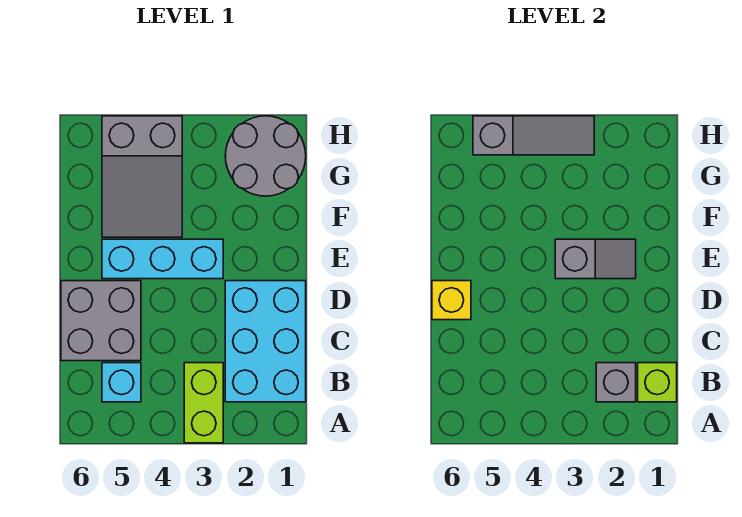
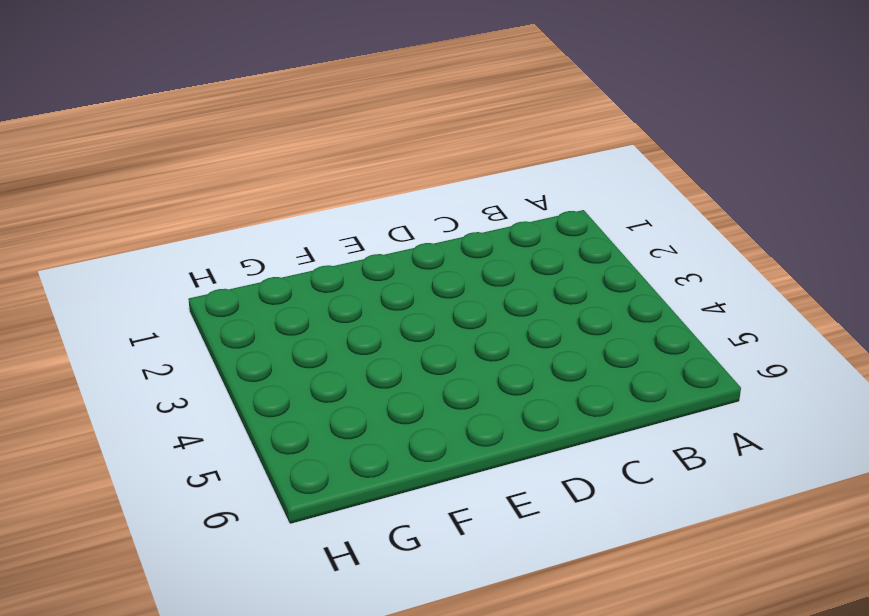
none -> lime 1x2 brick [184,363,223,443]
none -> cyan 2x3 brick [225,281,306,402]
none -> cyan 1x1 brick [102,363,141,402]

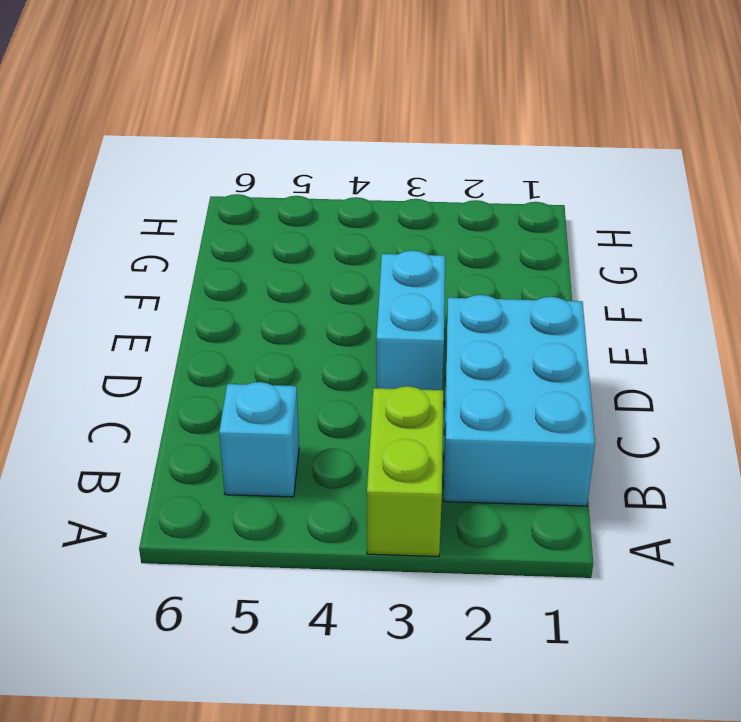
cyan 1x2 brick [376,251,445,390] -> cyan 1x3 brick [102,239,223,279]
none -> grey 2x2 brick [61,281,141,361]
none -> grey 2x3 slope [102,116,182,237]
none -> grey 2x2 round brick [225,116,306,196]

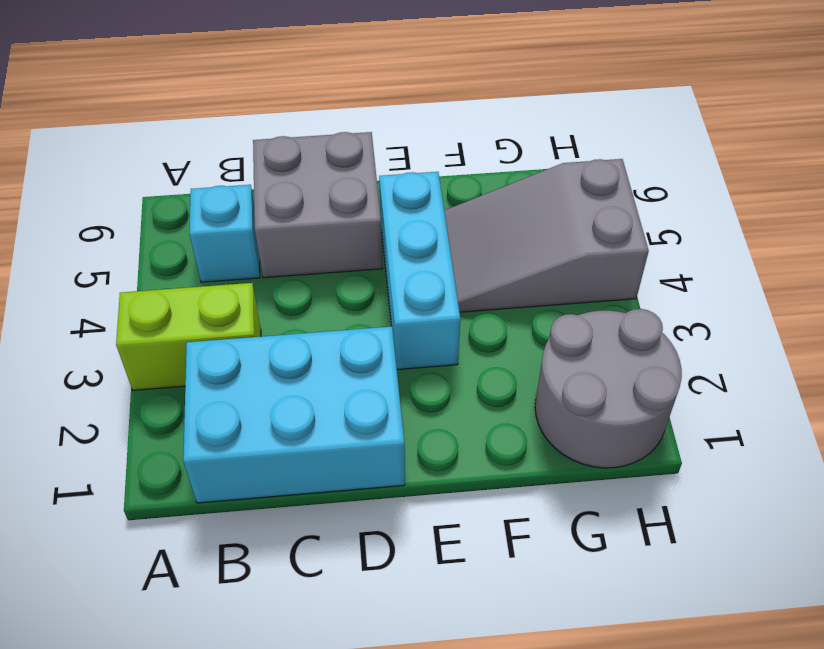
none -> lime 1x1 brick [638,363,677,402]
none -> grey 1x1 brick [596,363,636,402]
none -> yellow 1x1 brick [432,281,471,320]

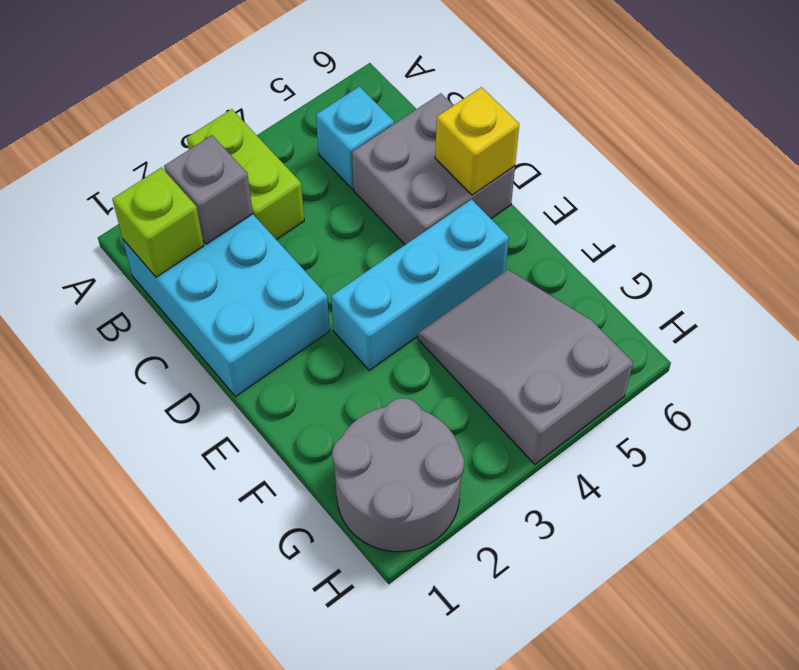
none -> grey 1x2 slope [555,239,636,279]
none -> grey 1x3 slope [473,116,594,155]

